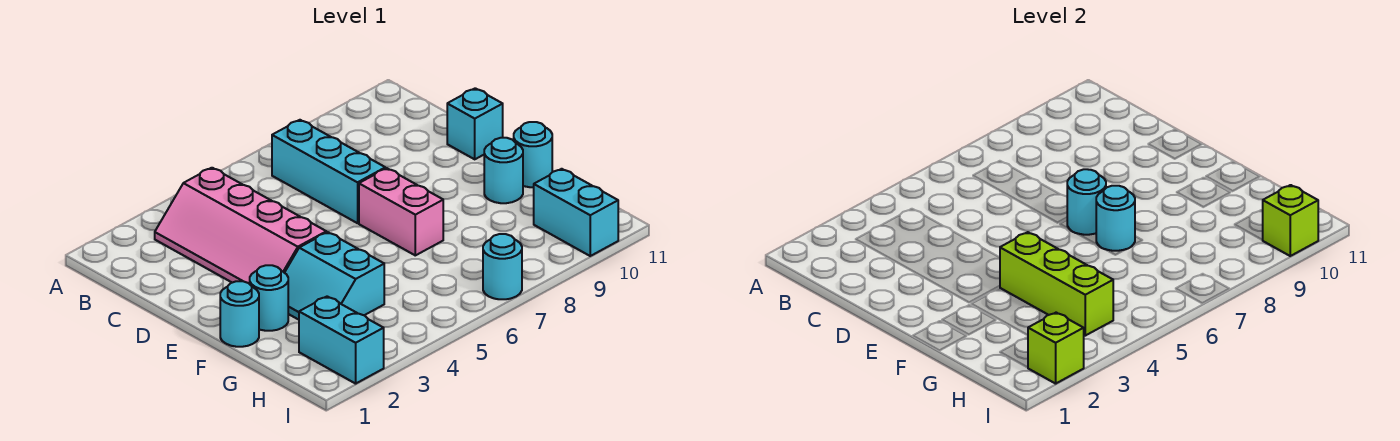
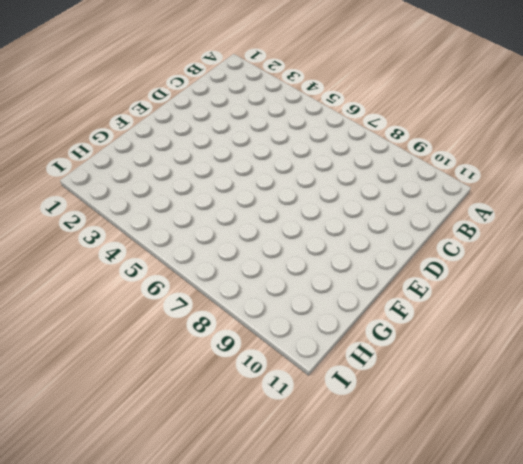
none -> pink 2x4 slope [155,168,326,284]
none -> cyan 1x3 brick [272,120,385,223]
none -> cyan 1x1 brick [447,88,503,159]

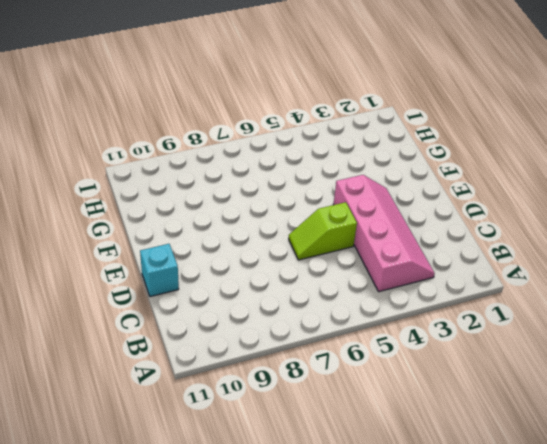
lime 1x2 slope [289,202,357,260] -> none
none -> cyan 1x3 brick [272,120,385,223]
none -> pink 1x2 brick [359,168,443,255]
none -> cyan 1x1 round brick [220,281,259,347]

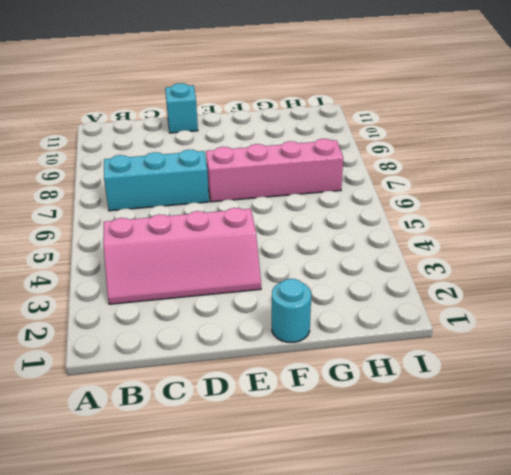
pink 1x4 brick [206,139,343,202] -> pink 1x2 brick [359,168,443,255]
none -> cyan 1x1 round brick [250,265,288,331]
none -> cyan 2x2 slope [285,232,384,320]
none -> cyan 1x1 round brick [484,138,523,203]

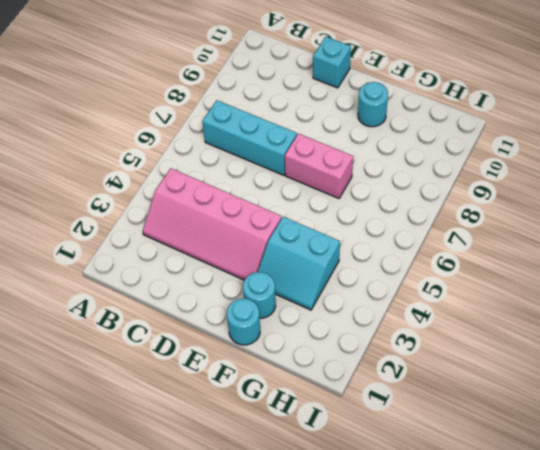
none -> cyan 1x1 round brick [514,122,552,187]
none -> cyan 1x2 brick [299,296,384,384]
none -> cyan 1x2 brick [534,169,618,256]

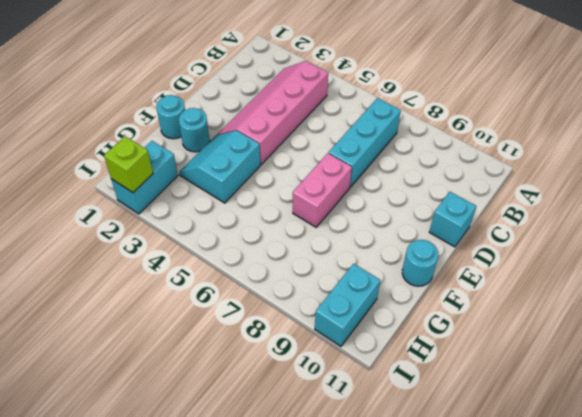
none -> cyan 1x1 round brick [484,138,523,203]
none -> cyan 1x1 round brick [483,234,522,299]
none -> cyan 1x1 round brick [1067,169,1106,235]

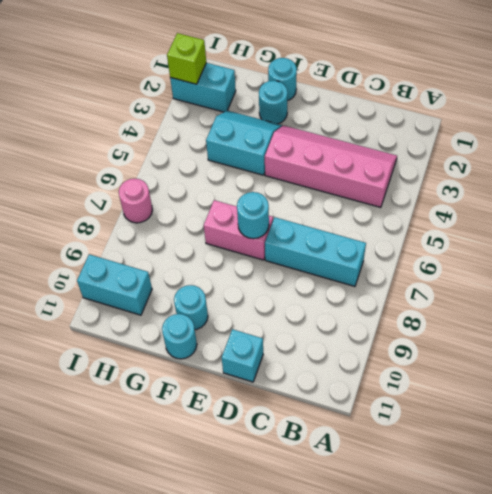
pink 1x1 round brick [119,179,152,223] -> cyan 1x1 round brick [483,234,522,299]
none -> lime 1x3 brick [1000,232,1113,336]
none -> cyan 1x1 round brick [1096,186,1135,251]
none -> lime 1x1 brick [1263,185,1318,256]

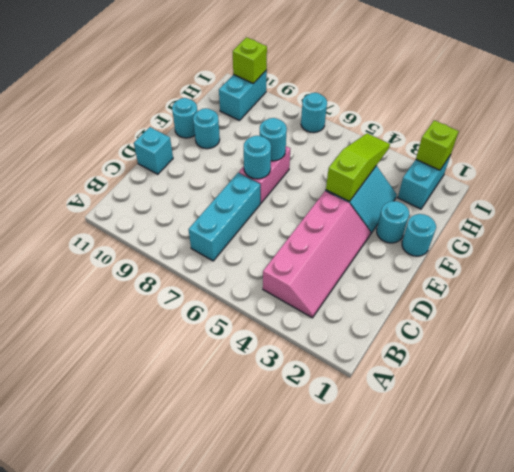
lime 1x3 slope [326,133,390,202] -> lime 1x3 brick [1000,232,1113,336]

